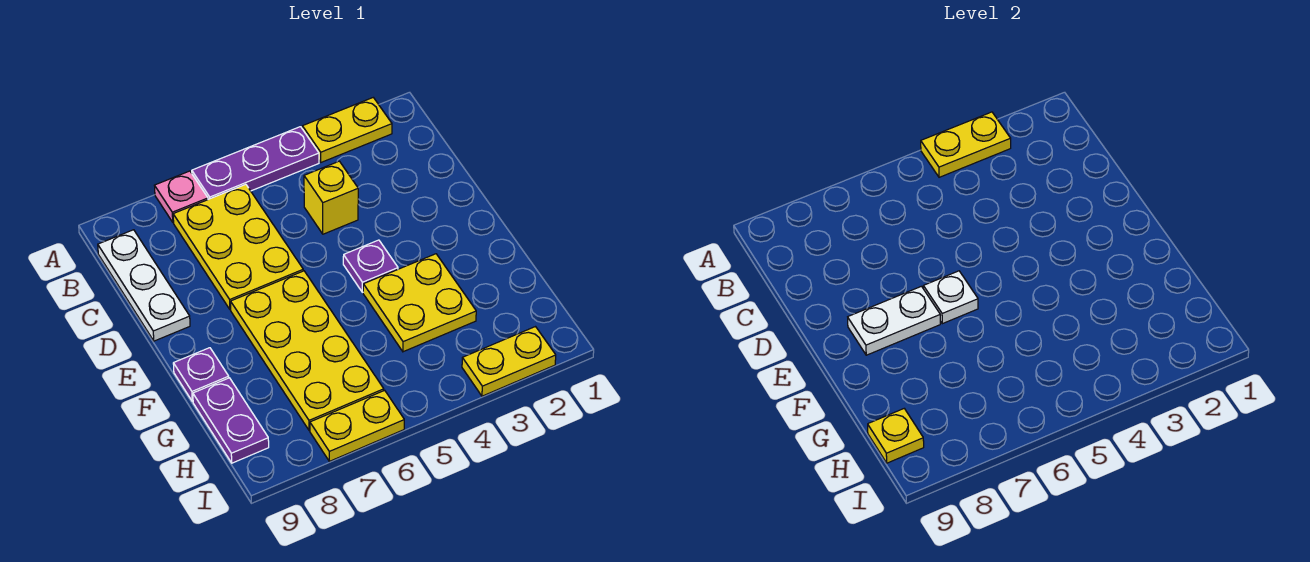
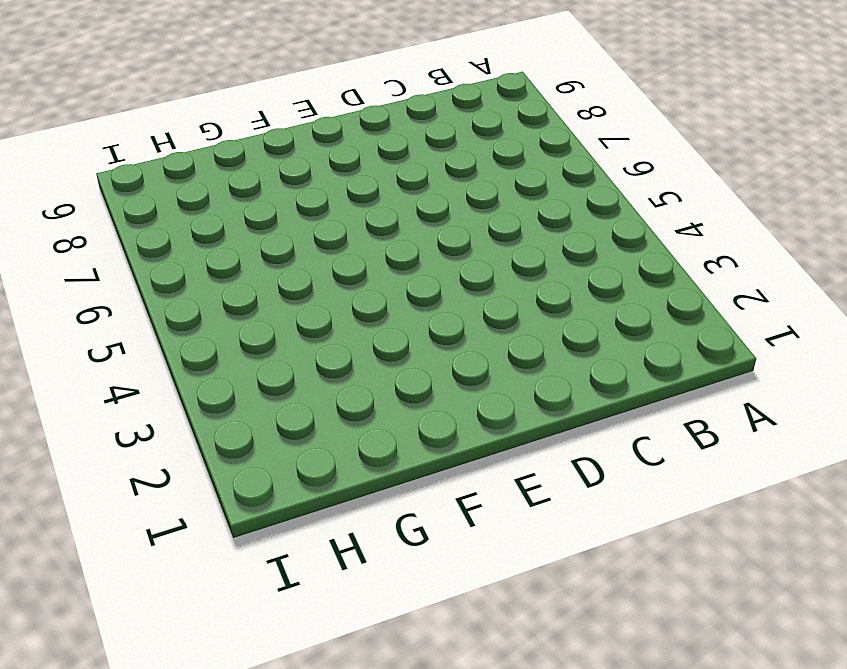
none -> yellow 1x2 plate [302,98,392,162]
none -> purple 1x3 plate [192,127,319,199]
none -> pink 1x1 plate [154,171,208,222]

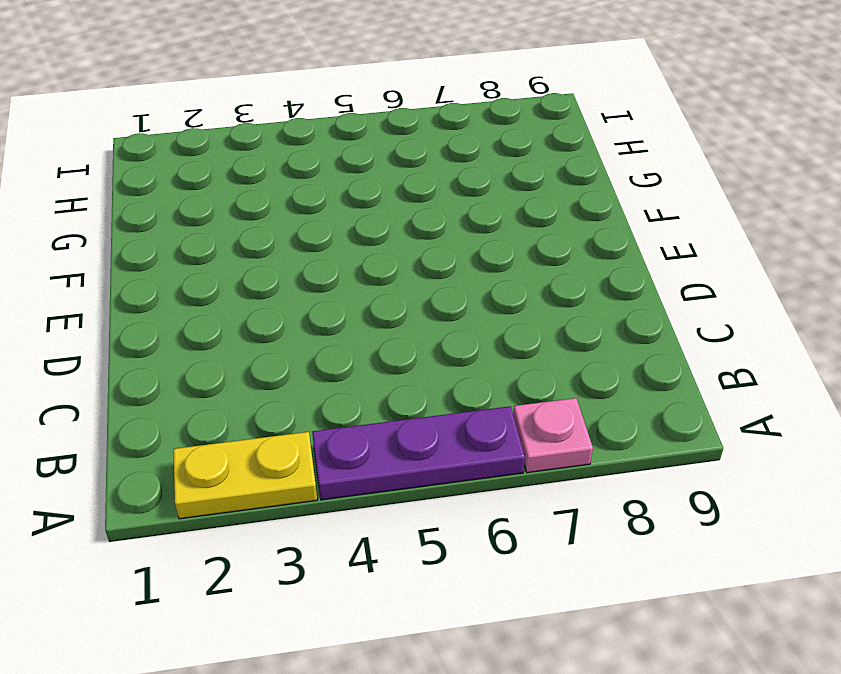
none -> yellow 2x3 plate [173,184,303,310]
none -> white 1x3 plate [98,230,190,341]
none -> yellow 1x1 brick [304,161,358,234]

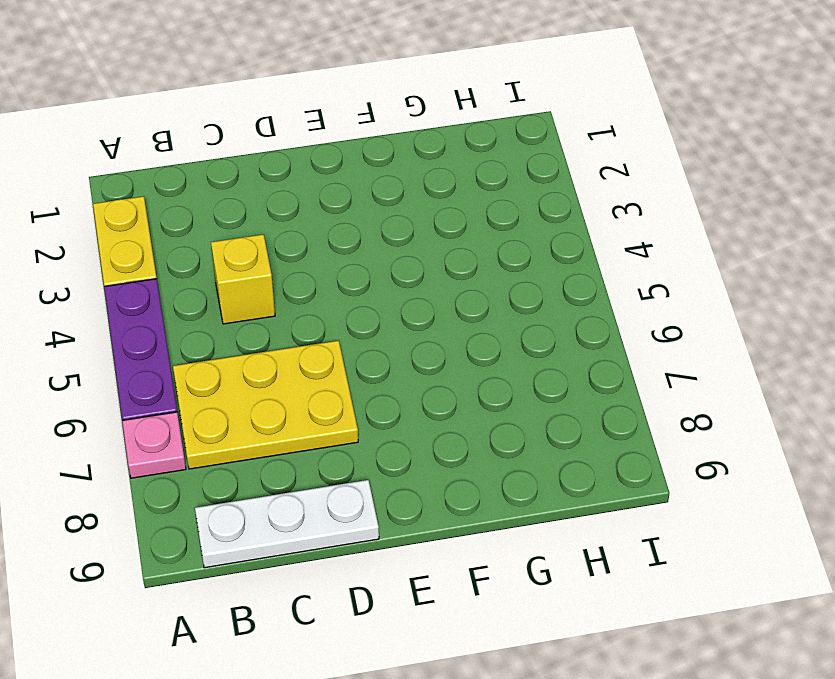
none -> purple 1x1 plate [343,240,398,292]
none -> yellow 2x4 plate [231,271,384,430]
none -> yellow 2x2 plate [363,254,476,352]

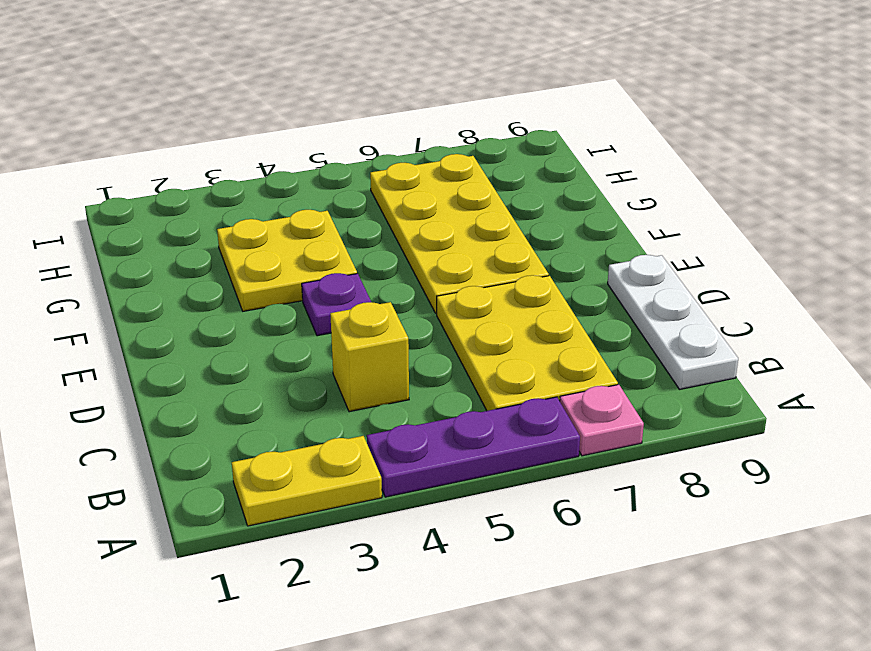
none -> purple 1x1 plate [173,348,229,401]
none -> purple 1x2 plate [193,378,269,463]
none -> yellow 1x2 plate [462,327,556,396]

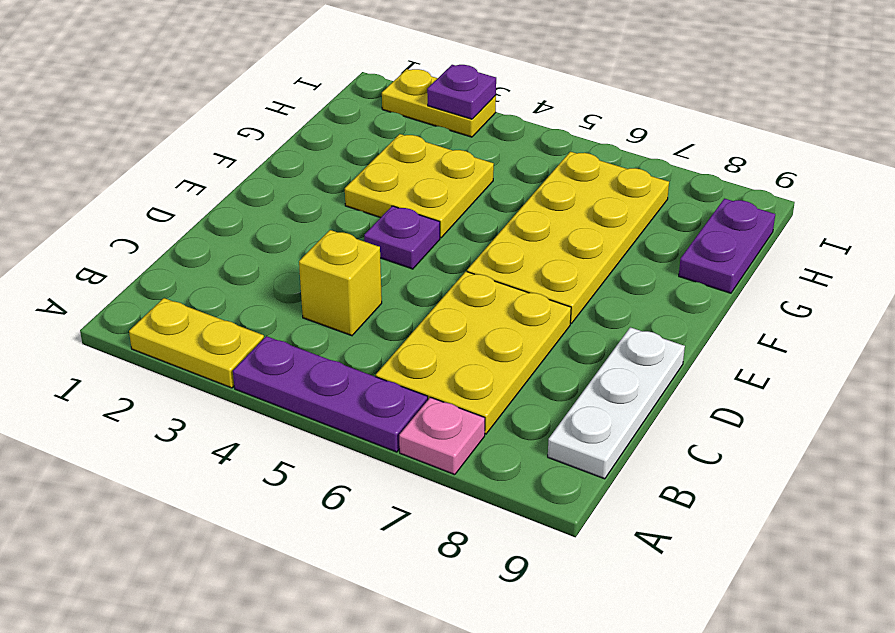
purple 1x1 plate [427,65,496,119] -> purple 1x1 plate moved to [173,348,229,401]
none -> yellow 1x2 plate [310,390,404,461]
none -> yellow 1x2 plate [921,112,1011,177]
none -> white 1x1 plate [923,271,978,324]

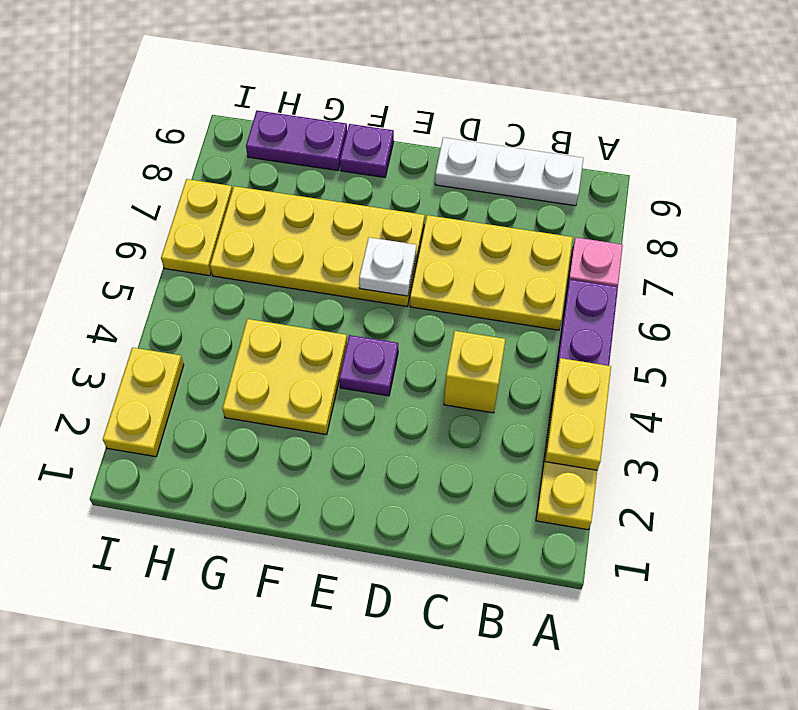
none -> white 1x2 plate [848,286,940,355]
none -> yellow 1x1 plate [868,409,924,463]

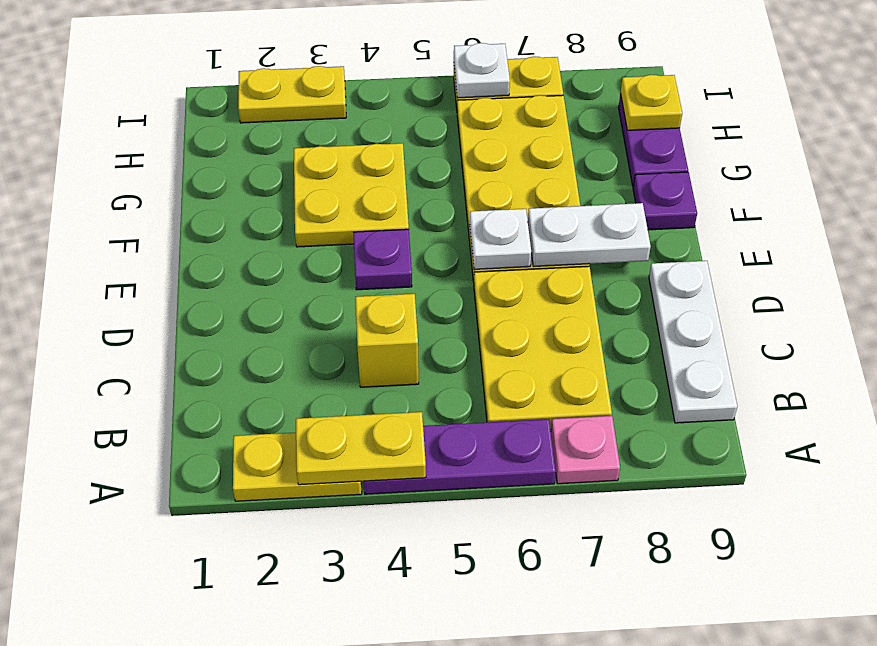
white 1x1 plate [454,43,510,98] -> none

